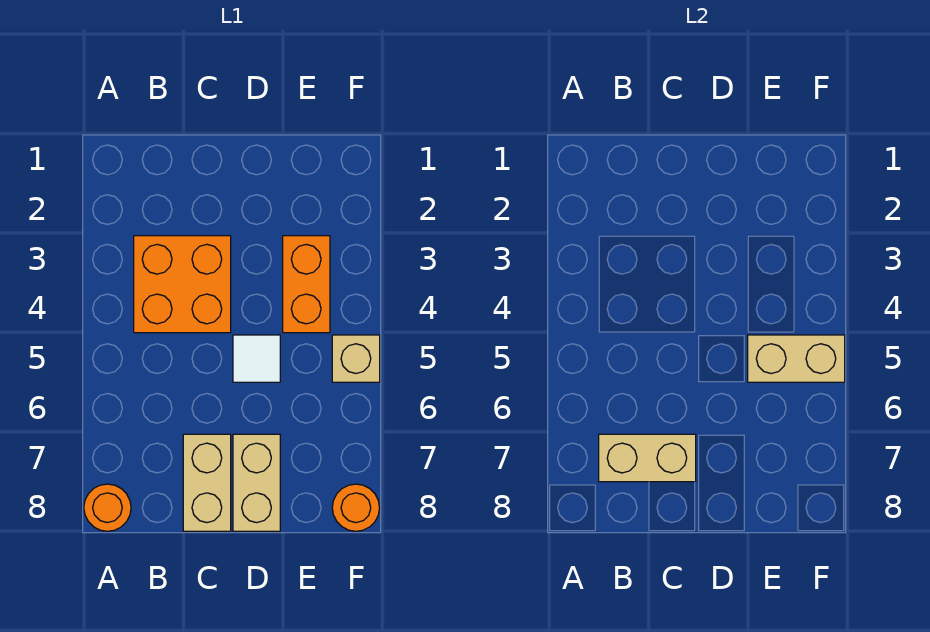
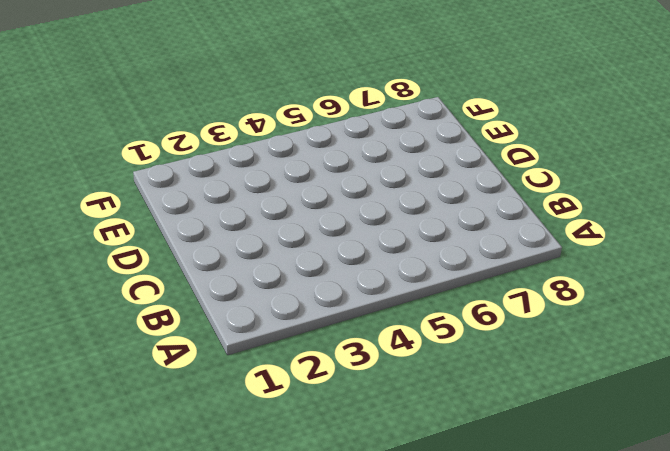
none -> orange 1x1 round brick [84,484,131,531]
none -> orange 2x2 brick [134,236,231,333]

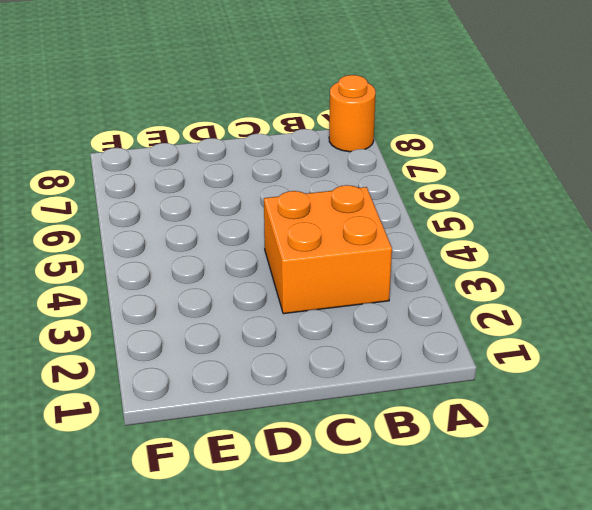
none -> tan 1x2 brick [183,434,231,531]
none -> white 1x1 tile [233,335,280,382]

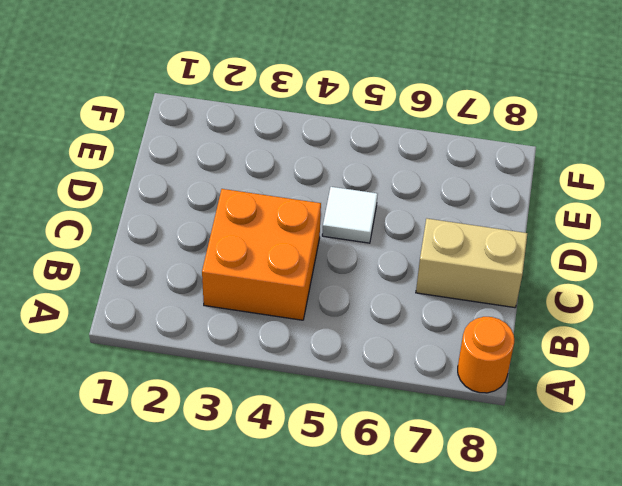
none -> tan 1x2 brick [233,434,280,531]
none -> orange 1x2 brick [283,236,330,333]

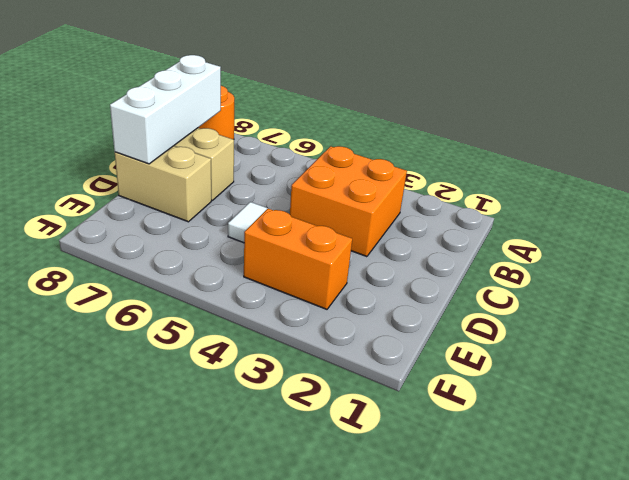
white 1x3 brick [110,55,221,164] -> none
none -> tan 1x1 brick [332,335,380,382]
none -> orange 1x1 round brick [332,484,380,531]

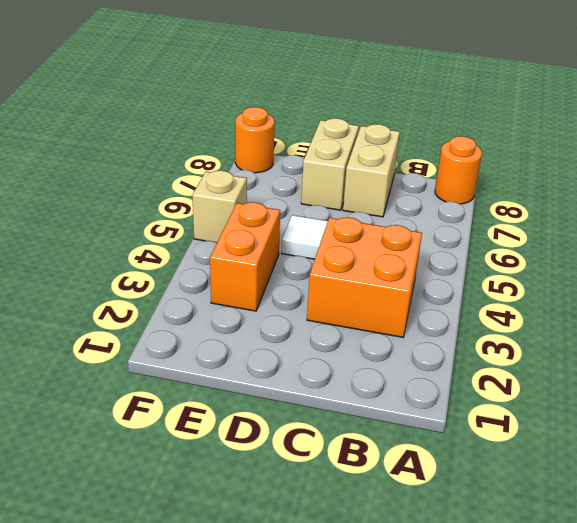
none -> tan 1x2 brick [599,434,696,482]
none -> tan 1x2 brick [748,335,845,382]

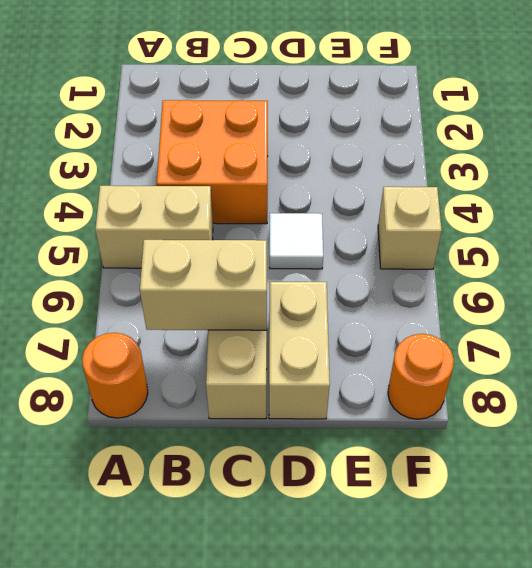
tan 1x2 brick [95,186,213,268] -> tan 1x2 brick moved to [748,335,845,382]
none -> orange 1x2 brick [283,236,330,333]

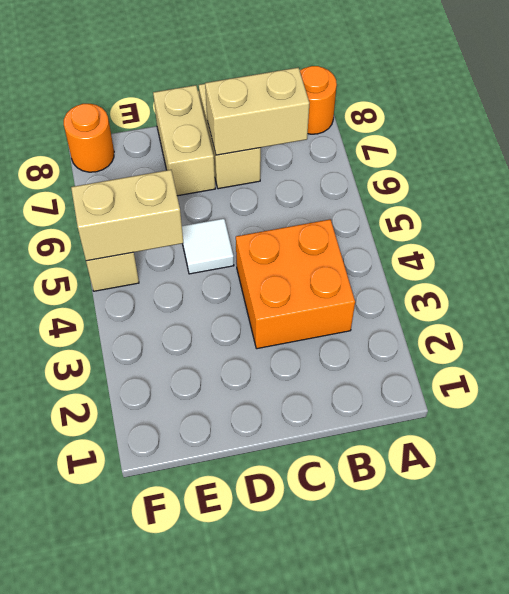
none -> orange 1x2 brick [283,236,330,333]

